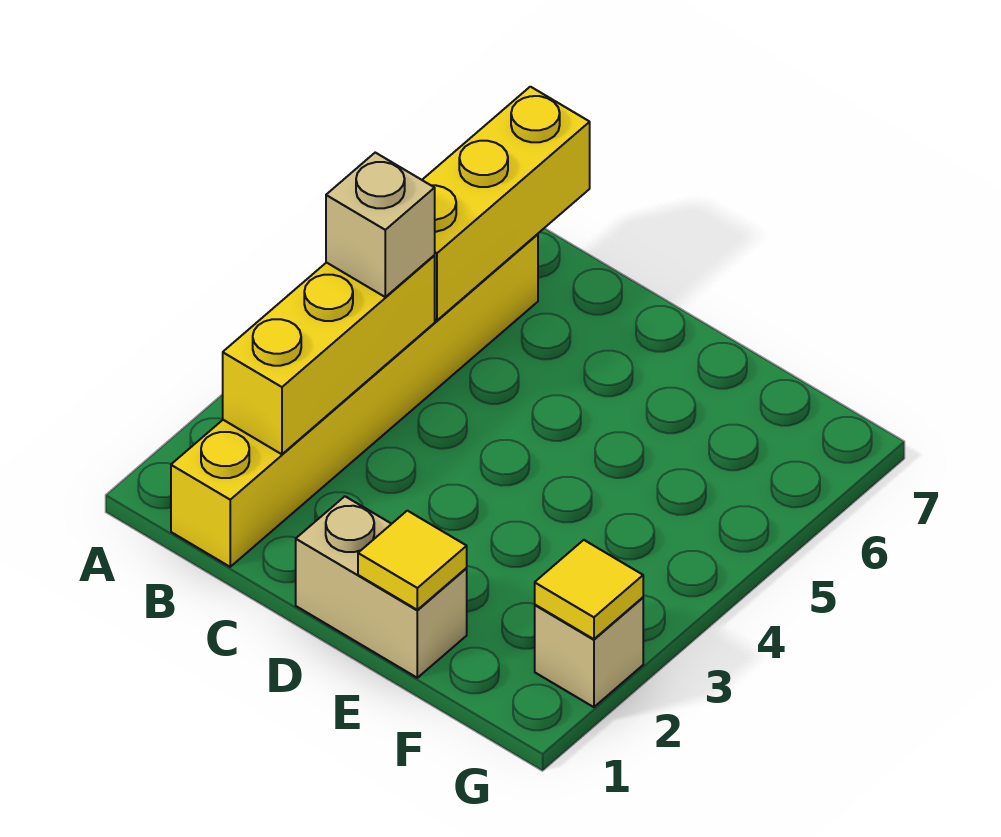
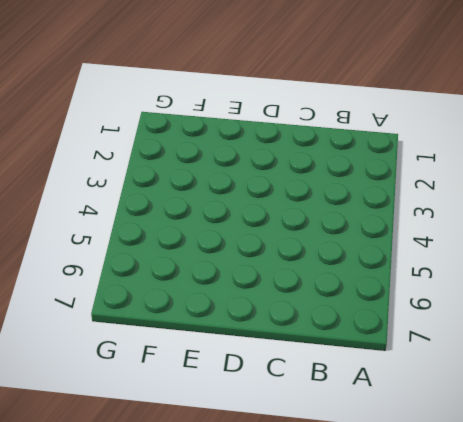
none -> yellow 1x6 brick [171,234,538,567]
none -> tan 1x2 brick [296,496,467,678]

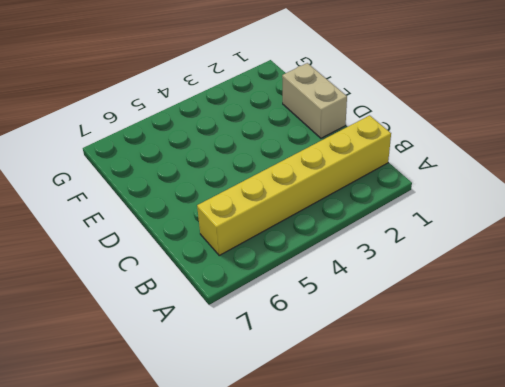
none -> tan 1x1 brick [535,598,643,707]
none -> yellow 1x3 brick [223,256,435,454]

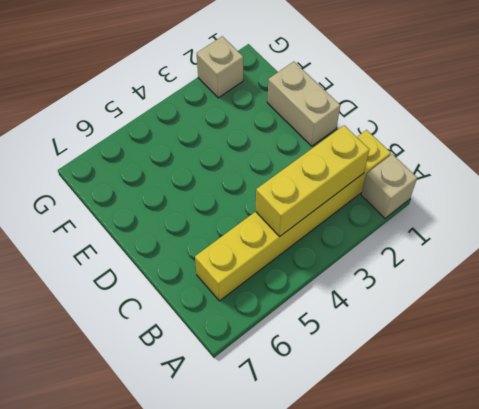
tan 1x1 brick [361,154,417,218] -> tan 1x1 brick moved to [326,153,435,297]
none -> yellow 1x3 brick [422,87,590,320]
none -> yellow 1x1 tile [358,511,467,610]

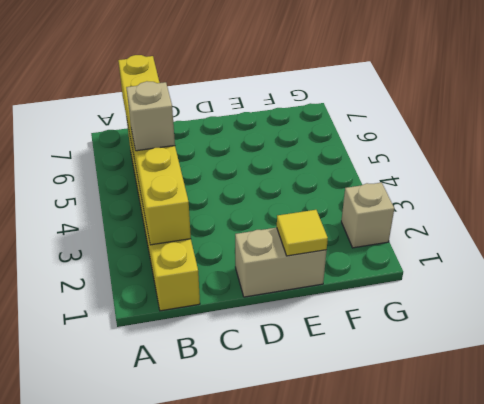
none -> yellow 1x1 tile [535,540,643,639]

